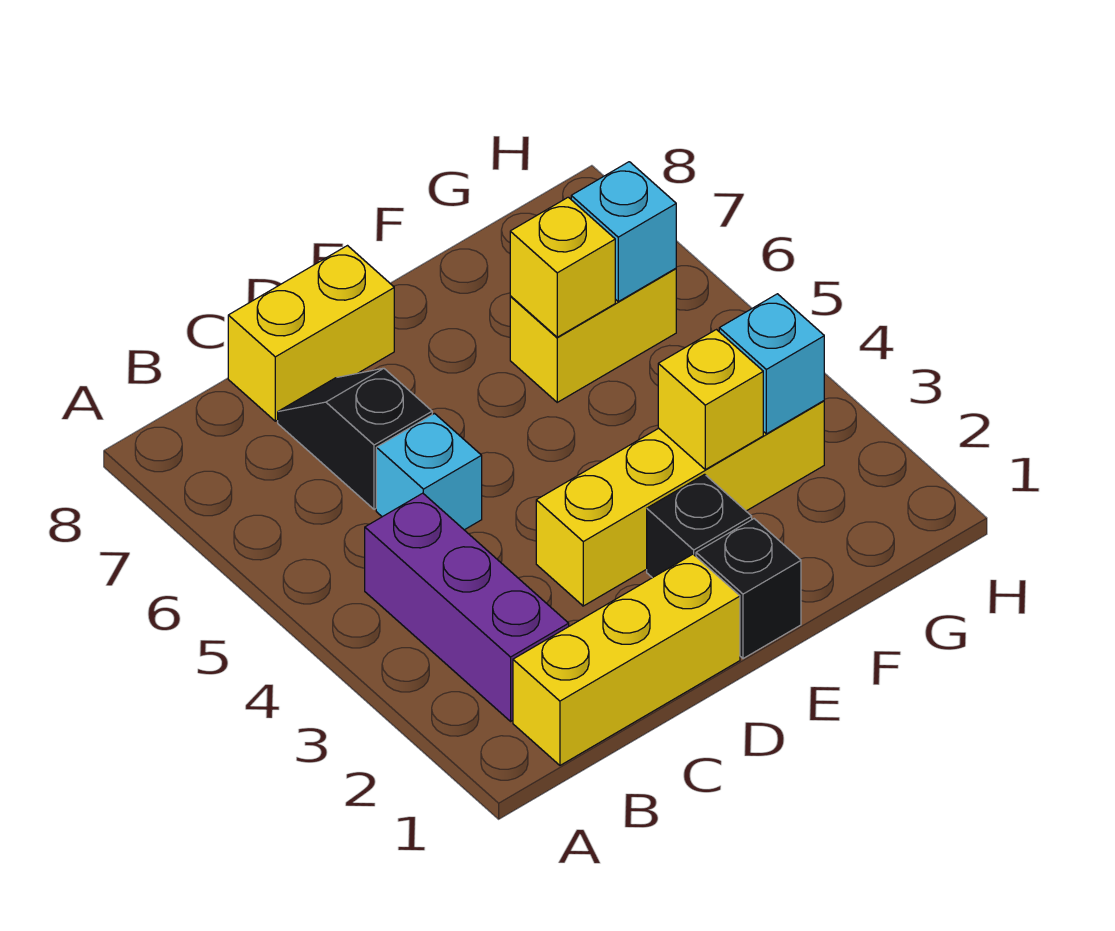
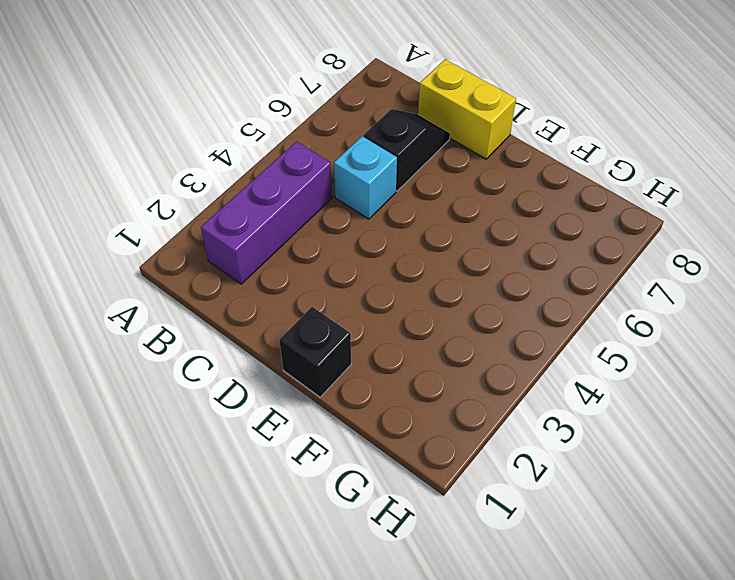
none -> yellow 1x3 brick [513,554,740,765]
none -> yellow 1x4 brick [536,401,824,606]
none -> black 1x1 brick [647,474,752,578]

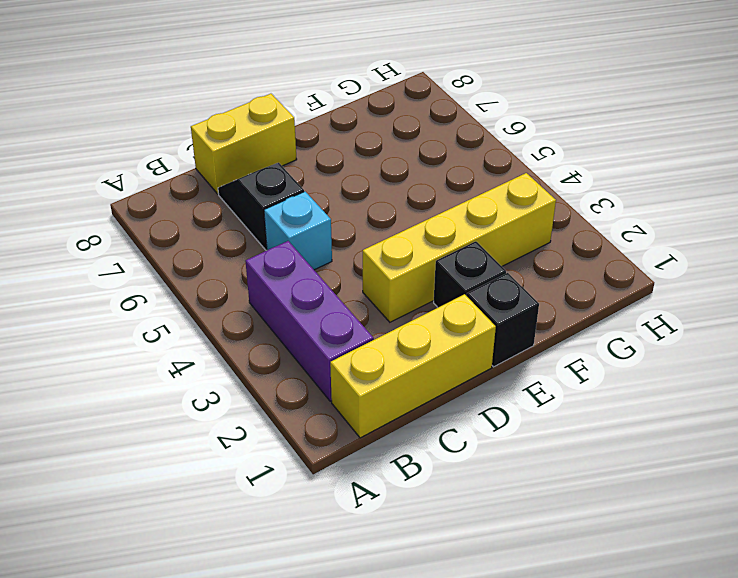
none -> yellow 1x2 brick [510,268,676,402]
none -> yellow 1x1 brick [658,330,763,469]
none -> yellow 1x1 brick [510,197,615,337]

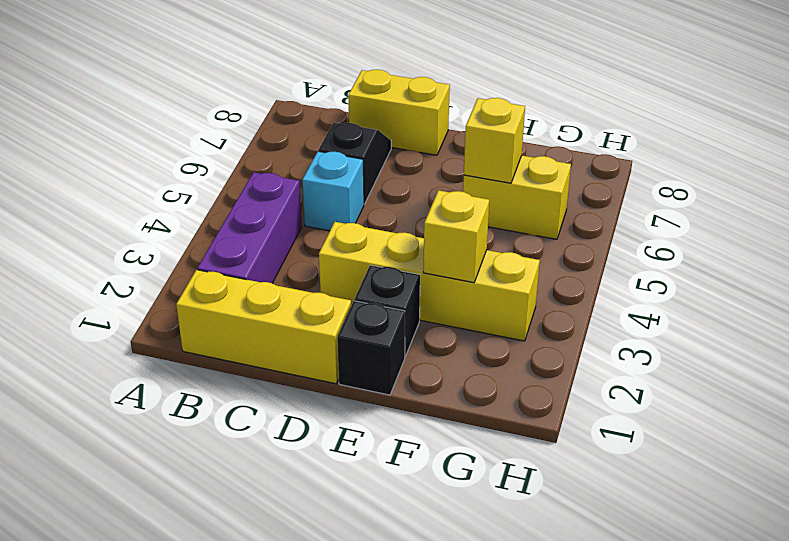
none -> cyan 1x1 brick [719,294,824,434]
none -> cyan 1x1 brick [571,162,676,302]

